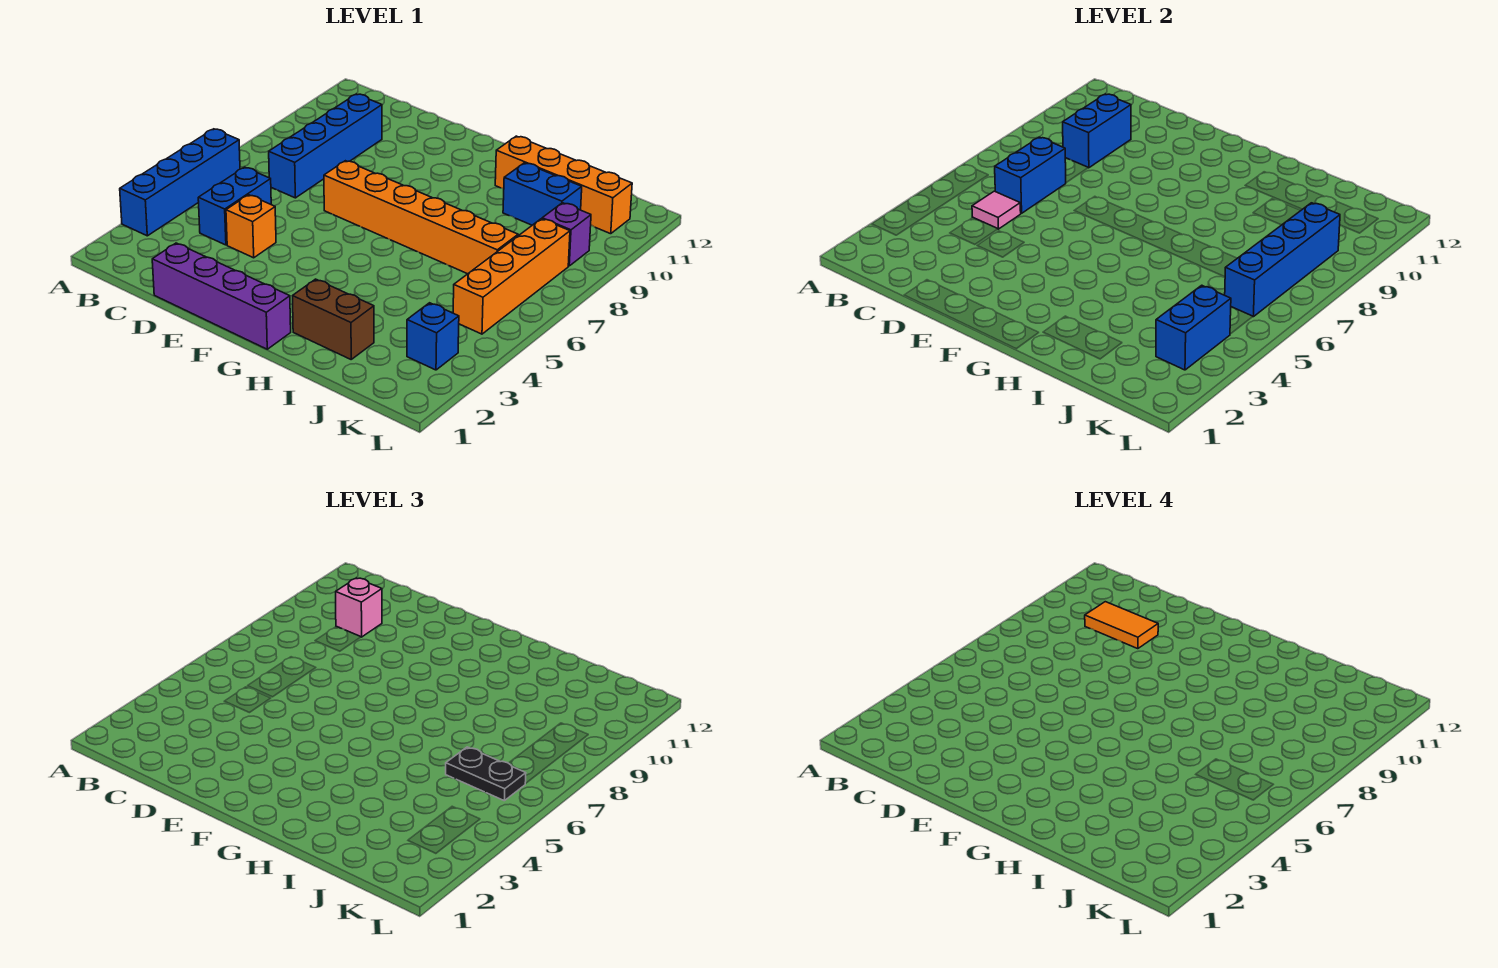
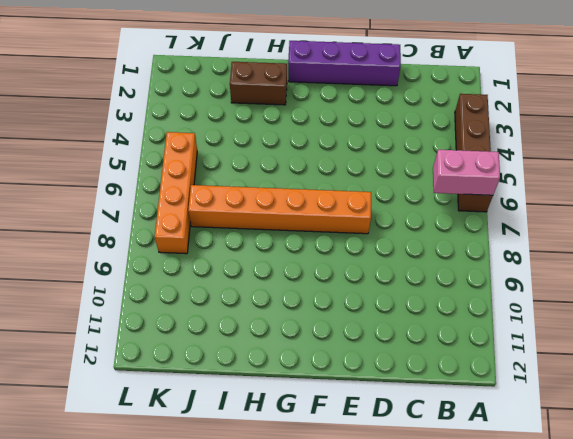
brown 1x4 brick [455,94,493,212] -> blue 1x4 brick [120,129,240,236]
pink 1x2 brick [433,150,500,195] -> none
none -> blue 1x2 brick [198,167,271,245]
none -> blue 1x4 brick [269,94,382,198]
none -> orange 1x1 brick [226,195,276,258]

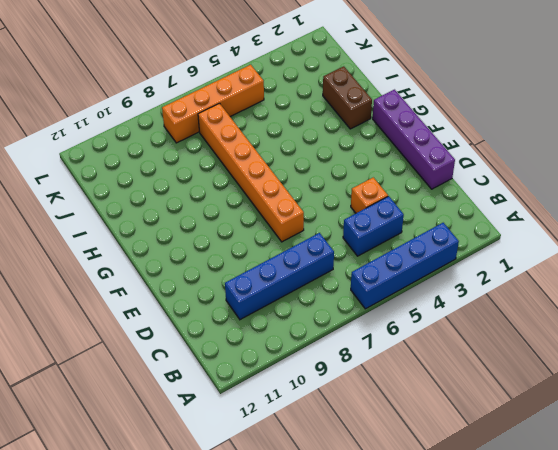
none -> orange 1x4 brick [495,136,632,234]
none -> blue 1x2 brick [503,163,582,225]
none -> blue 1x1 brick [407,303,459,370]

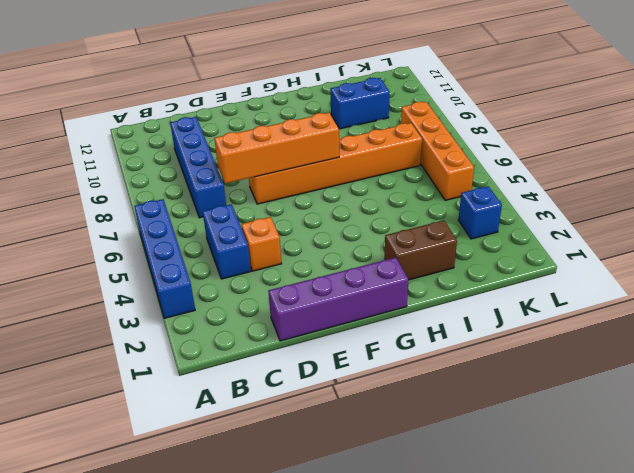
orange 1x4 brick [214,113,339,183] -> orange 1x4 brick moved to [495,136,632,234]
none -> purple 1x1 brick [542,203,591,266]
none -> pink 1x1 tile [972,191,1021,229]
none -> blue 1x2 brick [995,137,1066,213]

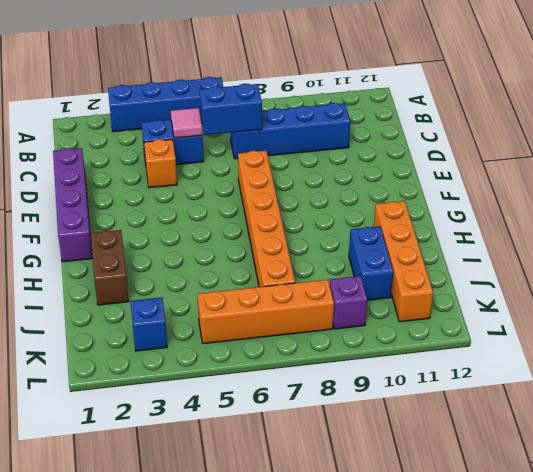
none -> blue 1x2 brick [1063,94,1131,168]
none -> blue 1x2 brick [1156,285,1231,370]
none -> blue 1x4 brick [1225,203,1340,317]

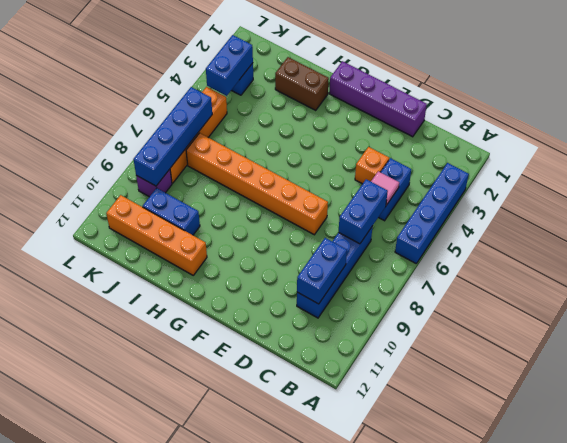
none -> pink 1x1 brick [336,578,382,637]
none -> black 1x2 plate [446,747,526,801]
none -> orange 1x2 tile [1085,602,1158,649]

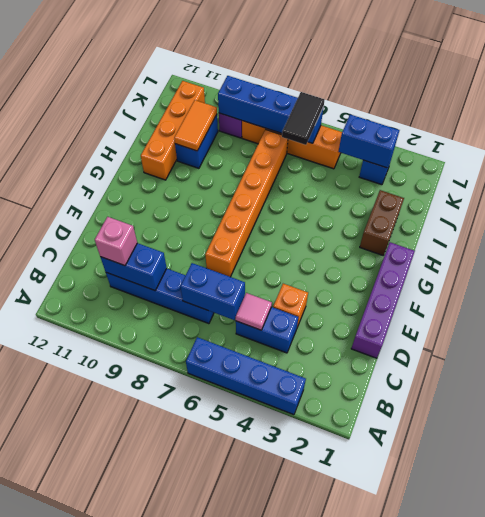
orange 1x2 tile [174,100,217,151] -> orange 1x2 tile moved to [1085,602,1158,649]
black 1x2 tile [282,92,325,145] -> black 1x2 plate [446,747,526,801]

